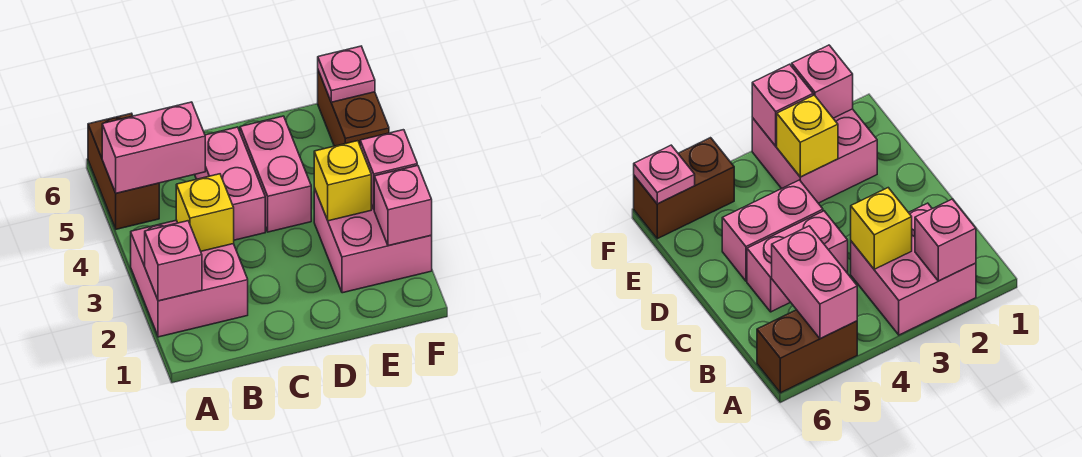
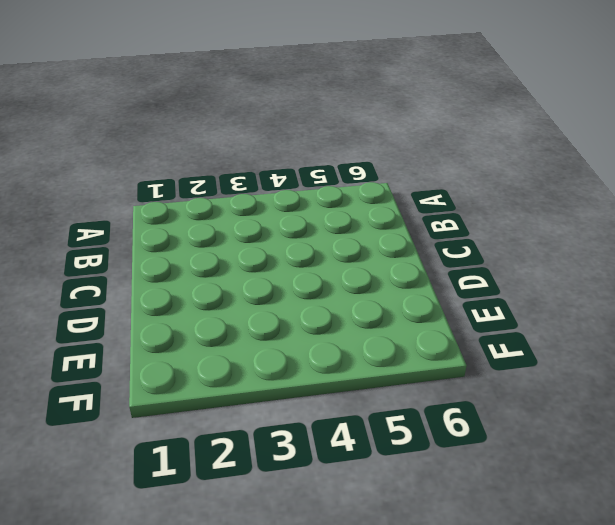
none -> pink 2x2 brick [131,220,248,337]
none -> brown 1x2 brick [88,113,159,229]
none -> pink 1x2 brick [195,127,265,240]

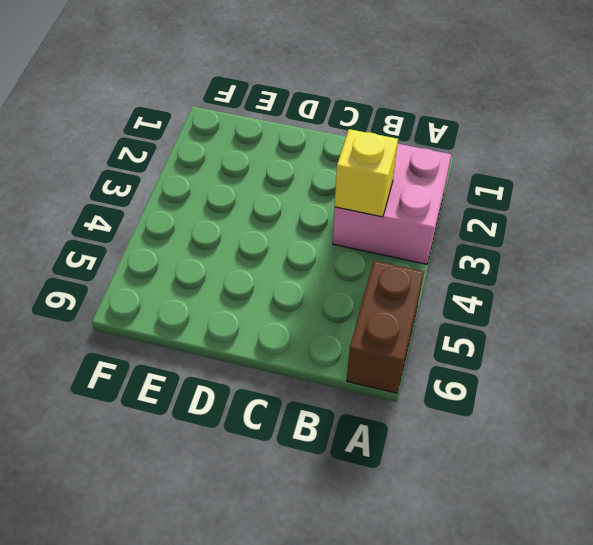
none -> pink 1x2 brick [195,127,265,240]
none -> pink 1x2 brick [240,116,311,232]
none -> pink 2x2 brick [314,188,432,293]

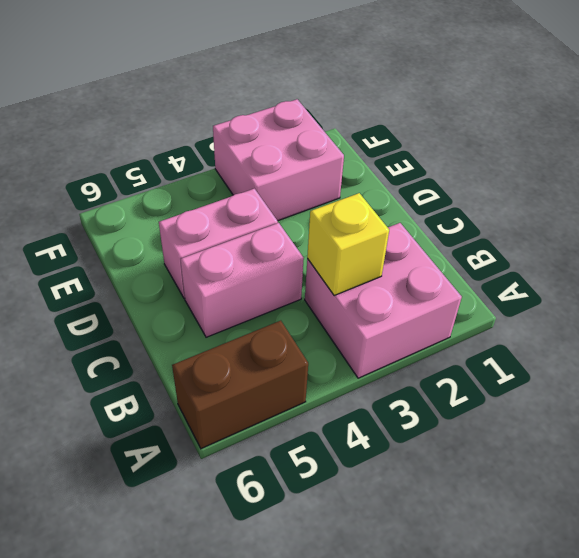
none -> brown 1x2 brick [318,71,389,146]
none -> pink 1x1 brick [145,221,202,301]
none -> pink 1x2 brick [102,102,205,193]

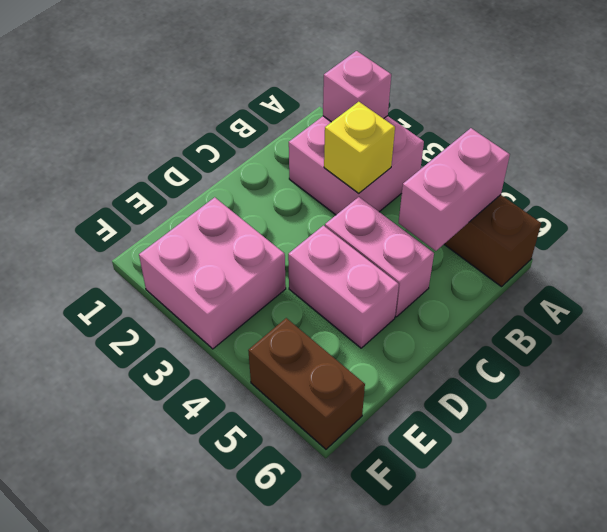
none -> yellow 1x1 brick [314,141,371,221]
none -> pink 1x1 brick [374,165,432,246]
none -> pink 1x1 brick [360,130,417,209]

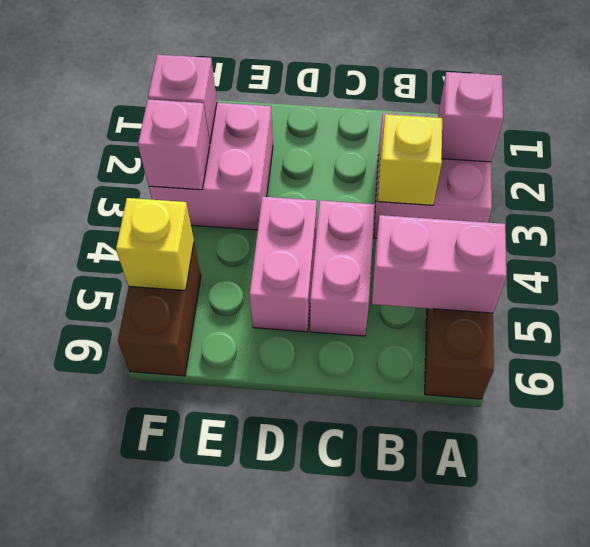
yellow 1x1 brick [116,198,194,291] -> yellow 1x1 brick moved to [314,141,371,221]
none -> pink 1x1 plate [318,46,375,102]

